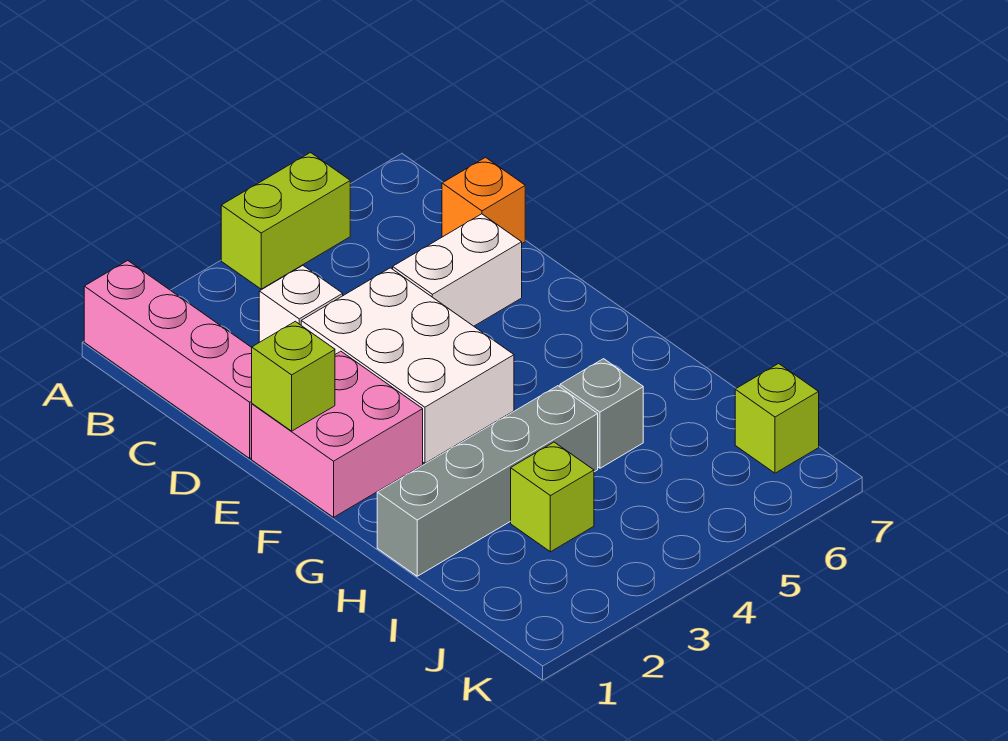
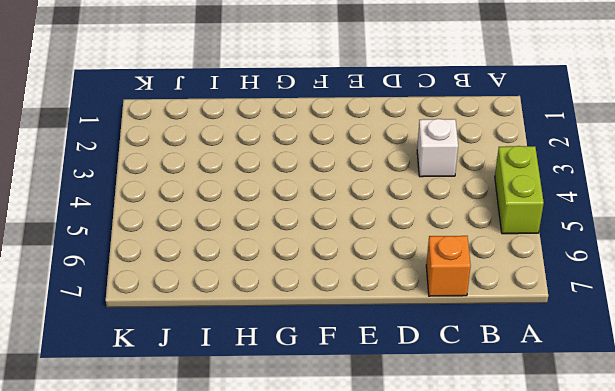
none -> pink 1x4 brick [84,261,252,458]
none -> white 2x3 brick [301,268,514,463]
none -> white 1x2 brick [393,214,522,326]

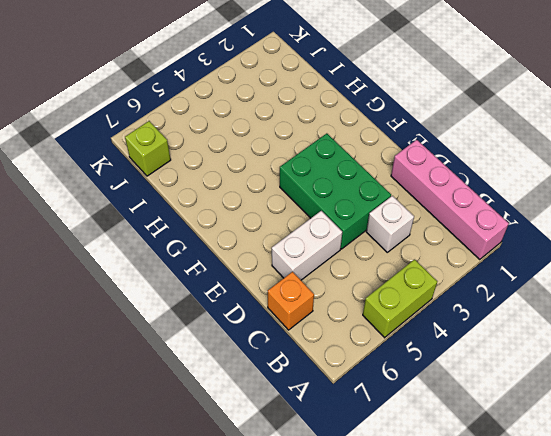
green 2x3 brick [280,133,391,249] -> white 2x3 brick [301,268,514,463]
none -> pink 2x2 brick [252,351,423,517]
none -> grey 1x4 brick [377,386,598,576]
none -> grey 1x1 brick [560,359,643,468]

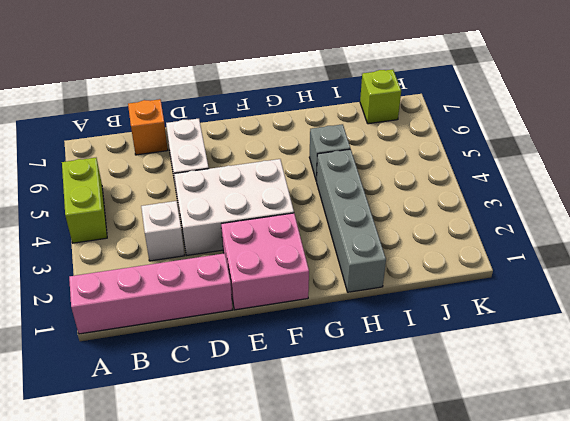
none -> lime 1x1 brick [511,442,594,552]
none -> lime 1x1 brick [252,321,335,431]

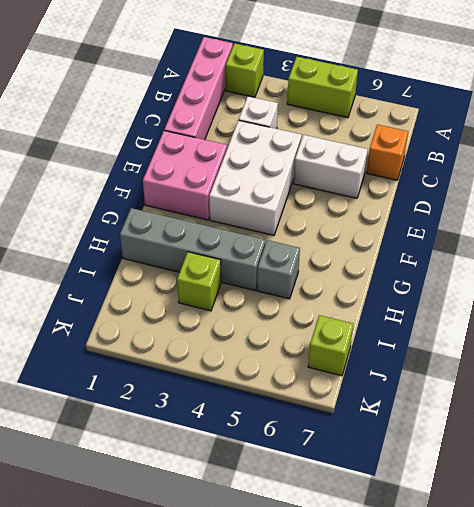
lime 1x1 brick [226,43,264,97] -> lime 1x1 brick moved to [252,321,335,431]

